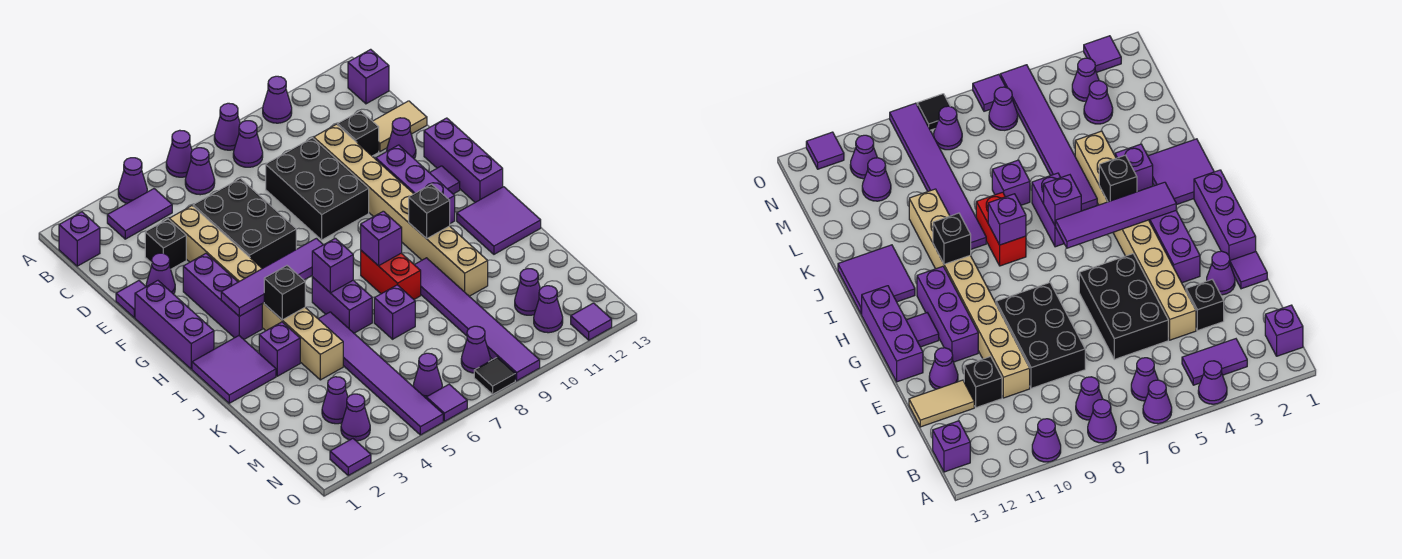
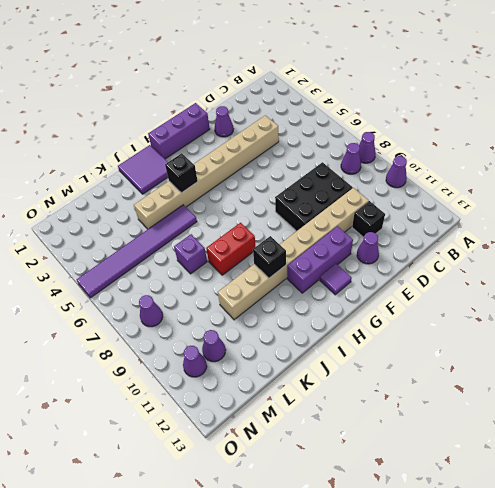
none -> purple 1x1 cone [118,158,147,203]
none -> purple 1x1 cone [166,130,192,177]
none -> purple 1x1 brick [59,212,100,266]
none -> purple 1x2 tile [107,189,172,239]

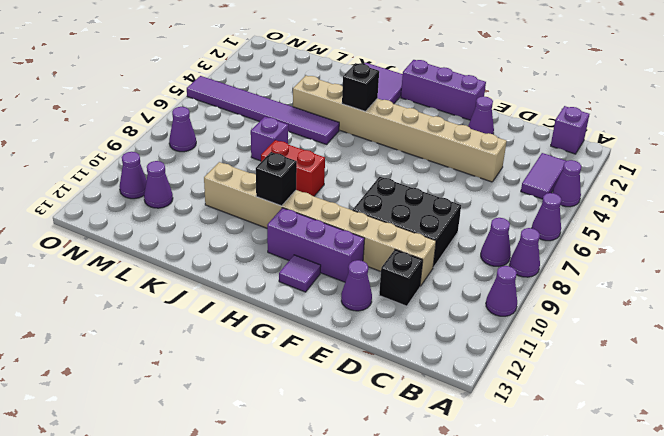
none -> purple 1x1 cone [185,148,215,195]
none -> purple 1x1 brick [348,49,389,104]
none -> black 1x1 brick [145,219,186,269]
none -> black 2x3 brick [193,178,296,269]

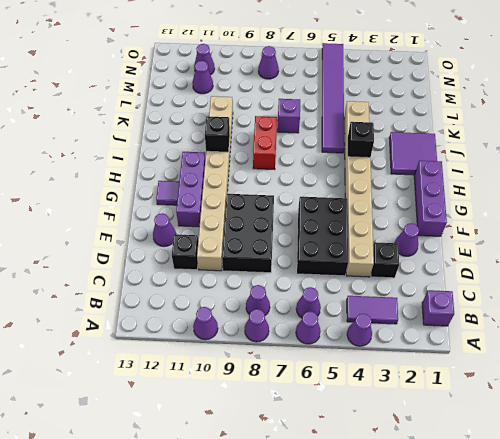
none -> purple 1x1 brick [348,49,389,104]
none -> tan 1x2 tile [373,101,427,152]
none -> purple 1x1 tile [116,281,146,318]
none -> purple 1x3 brick [183,254,262,339]

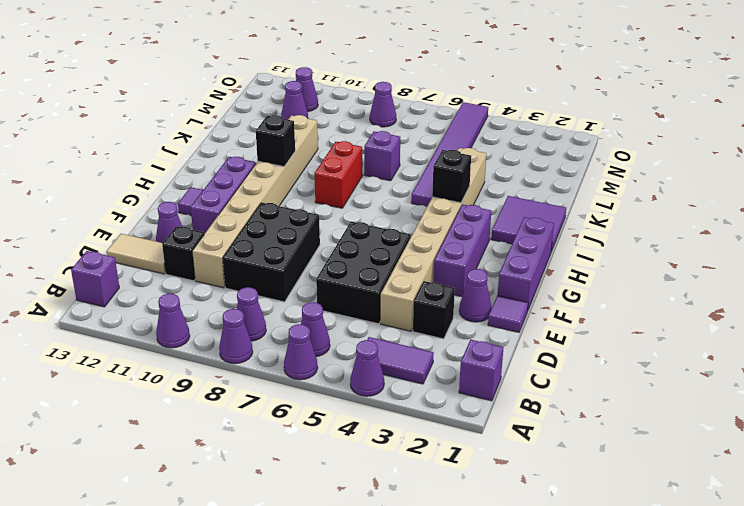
none -> purple 1x3 brick [424,118,503,202]
none -> purple 1x2 brick [312,277,372,333]
none -> purple 2x2 tile [457,187,541,254]
none -> purple 1x1 brick [259,322,300,376]

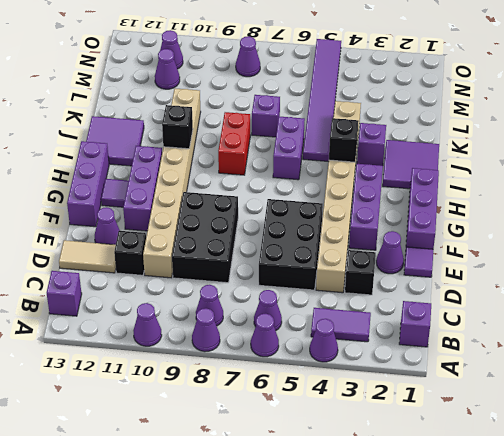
none -> purple 1x6 tile [415,258,540,381]
none -> purple 1x1 cone [322,377,348,424]
none -> purple 1x1 cone [341,394,370,441]
none -> purple 1x1 cone [413,353,442,398]

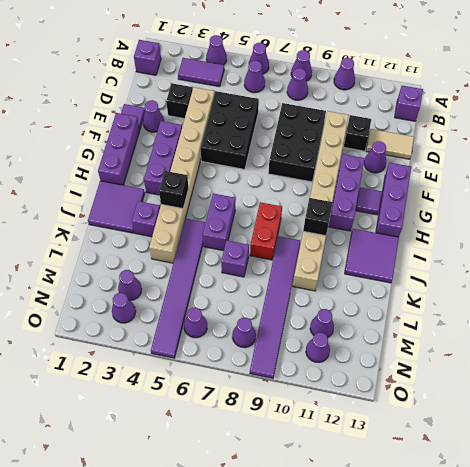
none -> purple 1x1 tile [330,439,371,475]
none -> purple 1x1 tile [426,384,467,421]
none -> black 1x1 tile [474,357,515,394]
none -> purple 1x1 tile [571,303,612,340]

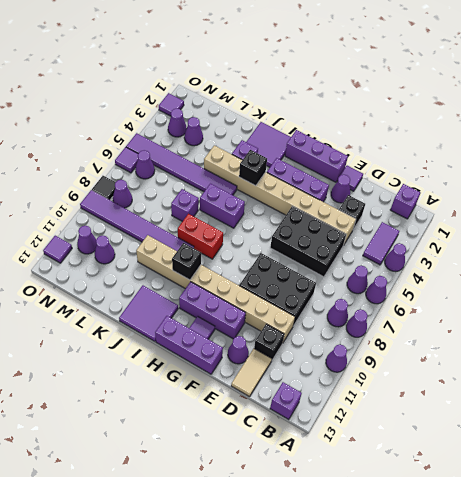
none -> purple 1x4 tile [221,238,323,316]
none -> purple 1x1 brick [312,238,353,293]
none -> purple 1x1 brick [361,211,402,266]

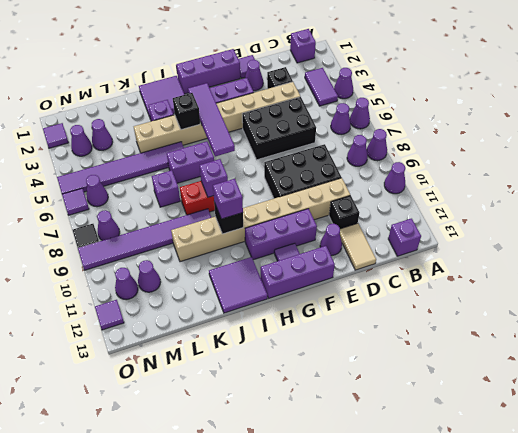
purple 1x1 brick [213,179,243,219] -> purple 1x1 brick moved to [312,238,353,293]

